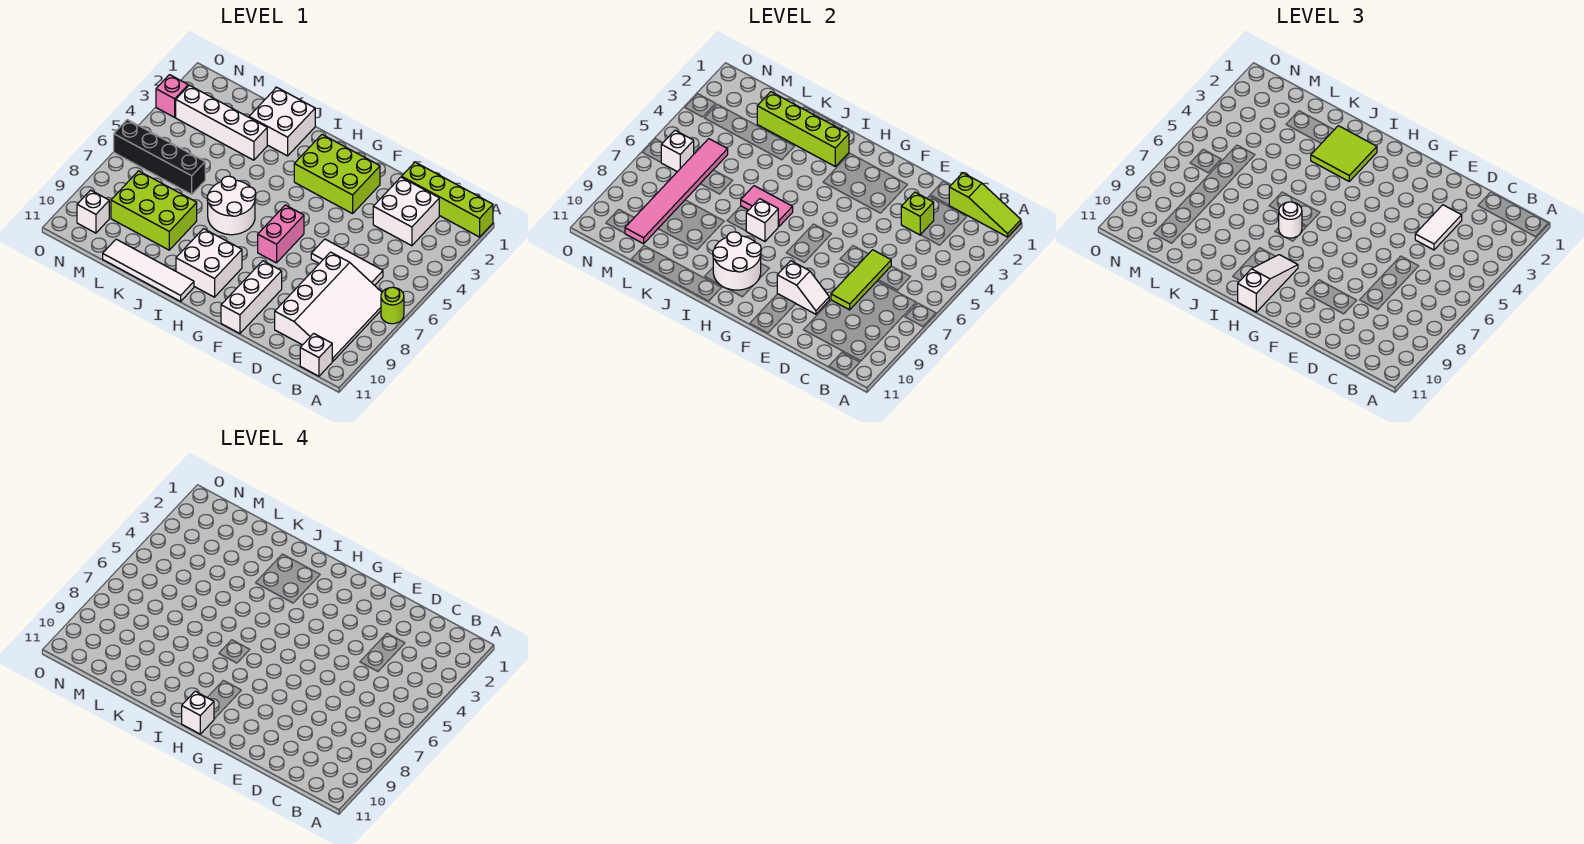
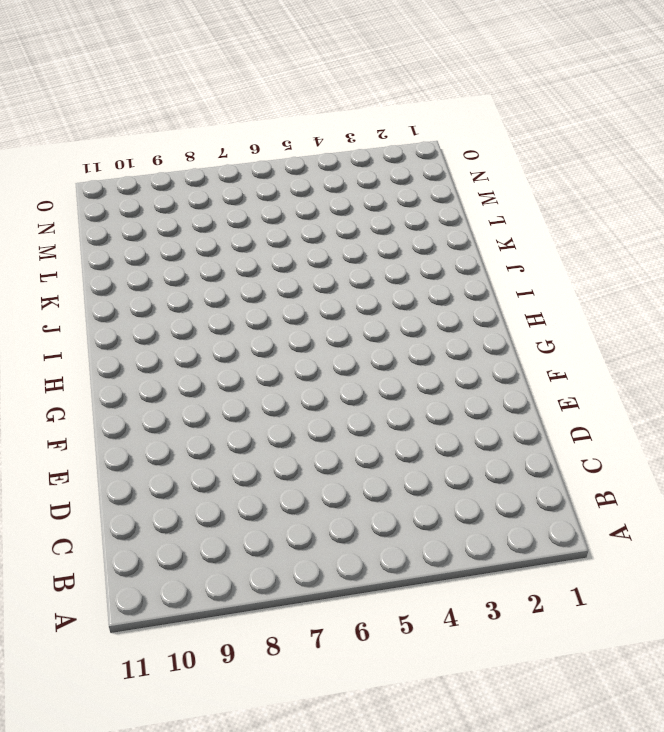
none -> lime 1x4 brick [402,162,493,237]
none -> lime 1x1 round brick [381,287,404,324]
none -> white 3x4 slope [275,252,382,361]
none -> white 1x1 brick [300,333,332,376]

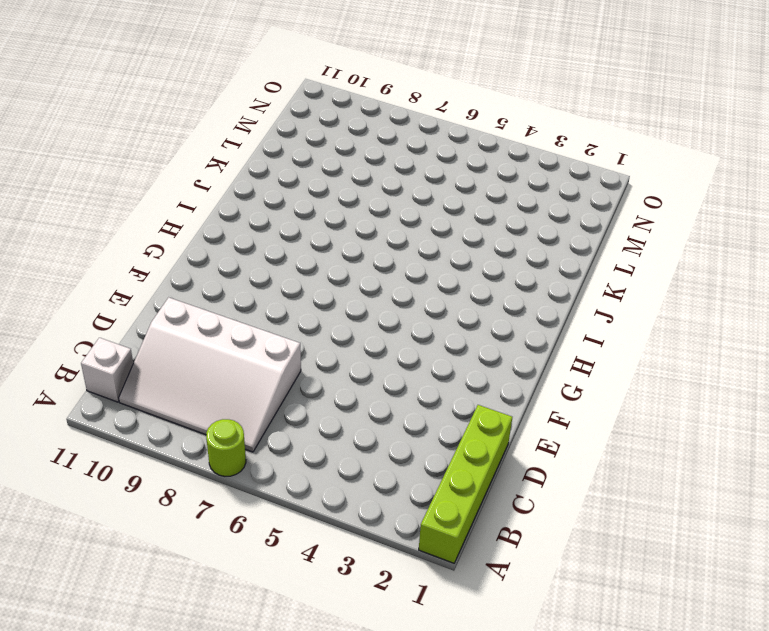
none -> white 2x2 brick [373,177,439,246]
none -> white 1x3 tile [311,239,383,285]
none -> lime 2x3 brick [294,135,380,214]
none -> white 1x3 brick [221,261,282,334]

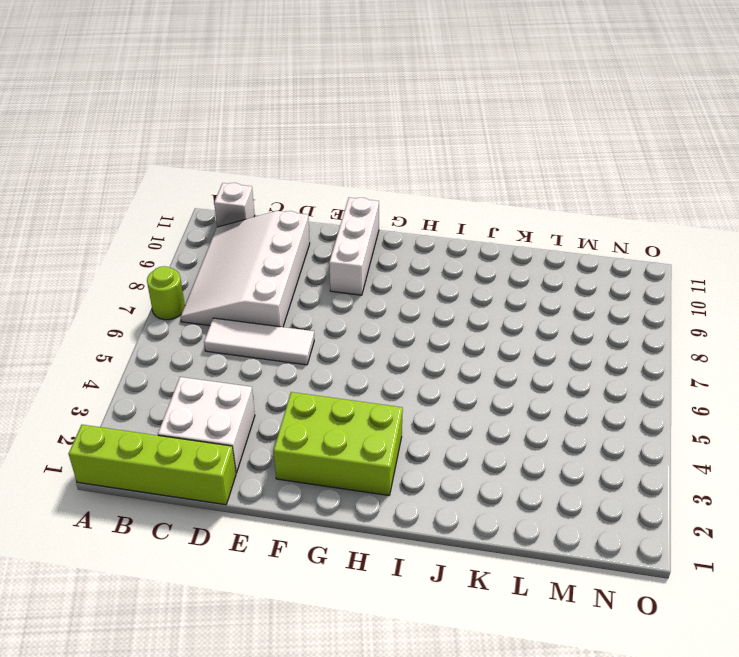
none -> pink 1x2 brick [258,205,304,263]
none -> white 2x2 brick [176,229,242,297]
none -> white 2x2 round brick [207,176,256,235]
none -> white 1x4 tile [103,239,194,301]

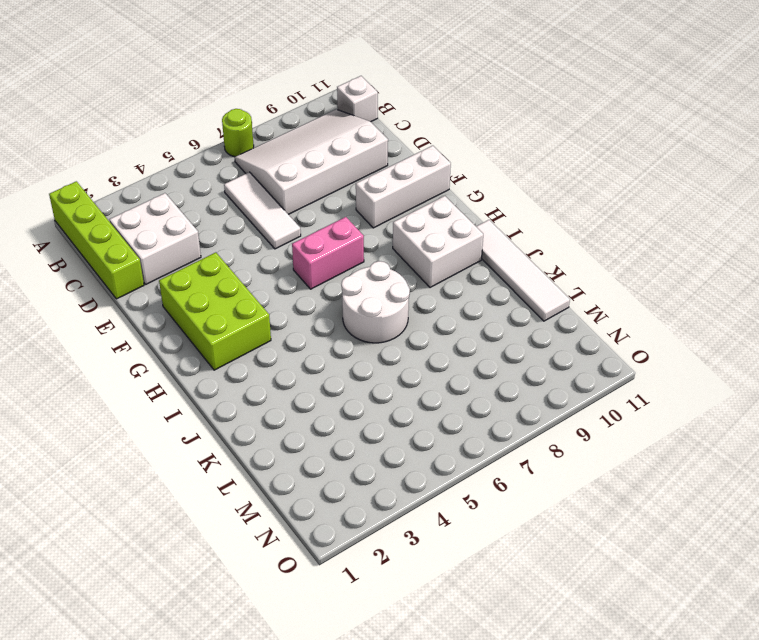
none -> white 2x2 brick [249,87,315,156]
none -> white 1x4 brick [176,85,267,160]
none -> lime 2x3 brick [111,171,197,250]
none -> black 1x4 brick [114,120,205,194]

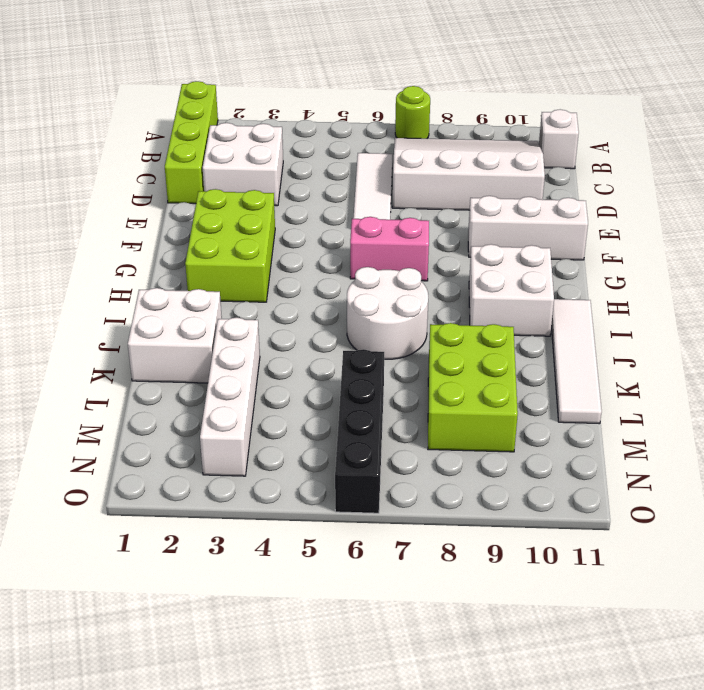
none -> white 1x1 brick [77,190,109,233]
none -> pink 1x1 brick [156,75,188,117]
none -> lime 1x3 slope [949,173,1021,237]
none -> lime 1x1 brick [901,192,934,235]

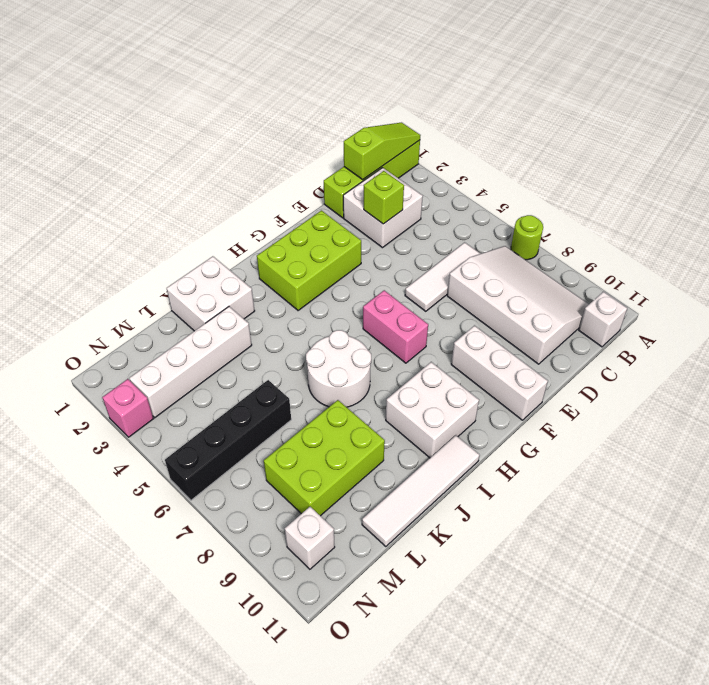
none -> lime 1x3 tile [831,250,891,310]
none -> white 1x2 slope [777,261,829,314]
none -> white 2x2 round brick [713,232,761,290]
none -> lime 1x4 brick [757,92,849,166]

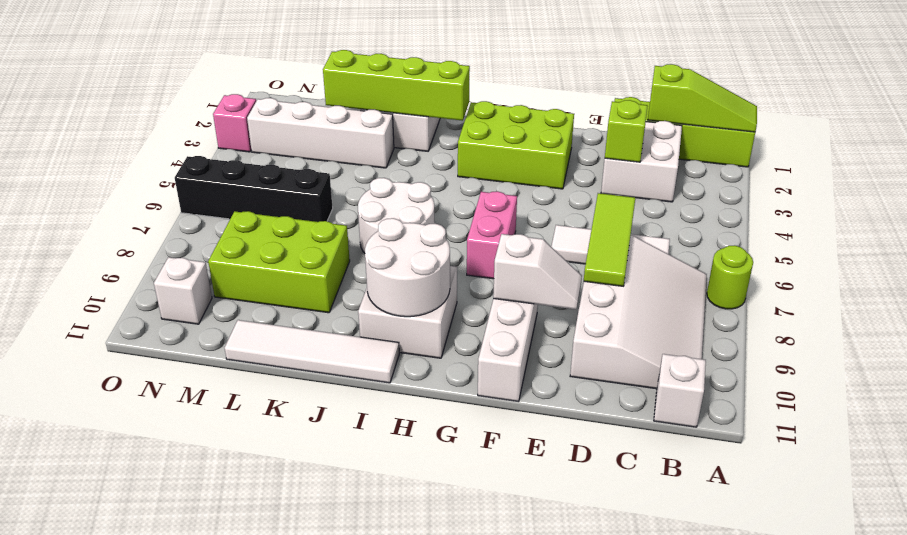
none -> pink 1x2 tile [741,186,793,227]
none -> white 1x1 brick [746,199,778,241]
none -> pink 1x6 tile [625,139,728,244]
none -> white 1x1 brick [661,130,694,172]

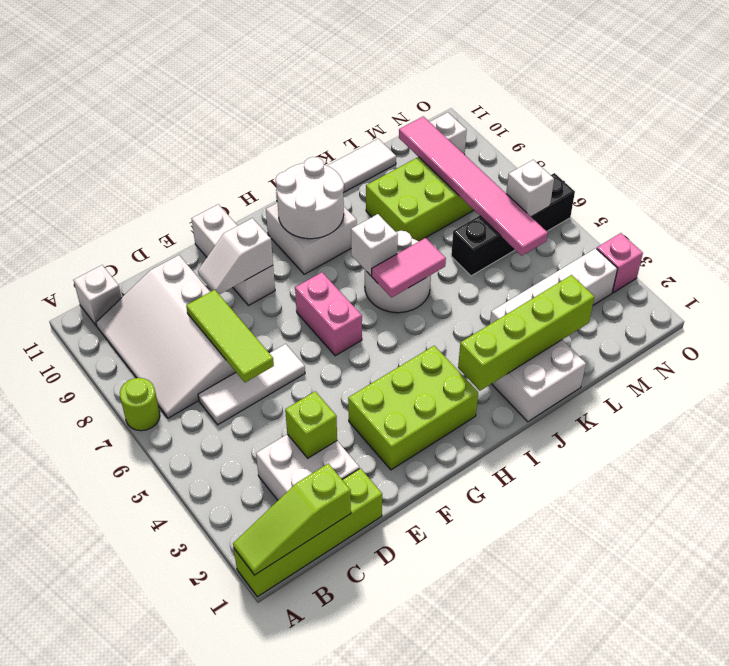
none -> white 1x2 tile [1415,205,1462,250]
none -> white 1x3 slope [1238,255,1298,312]
none -> lime 2x2 tile [1311,126,1377,181]
none -> white 1x1 round brick [1279,202,1302,238]

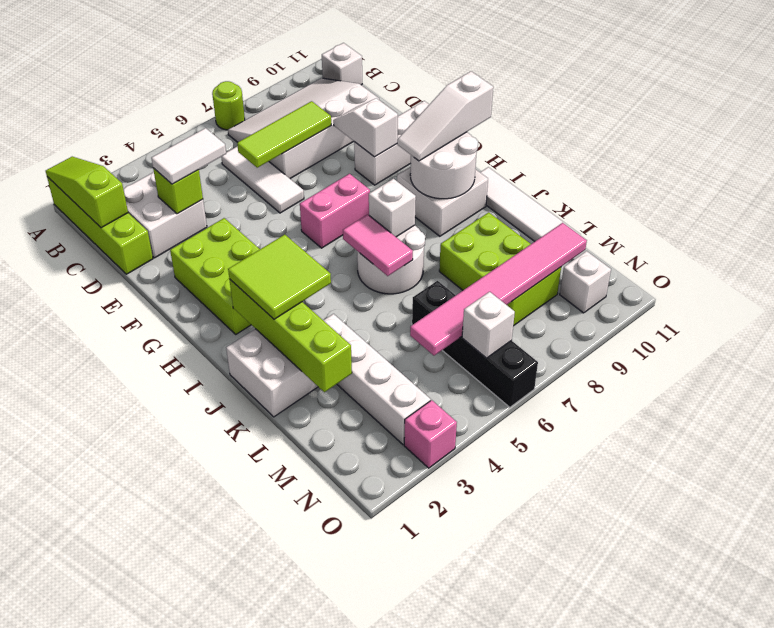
none -> white 1x1 round brick [1279,202,1302,238]
none -> white 1x1 brick [182,691,214,734]

